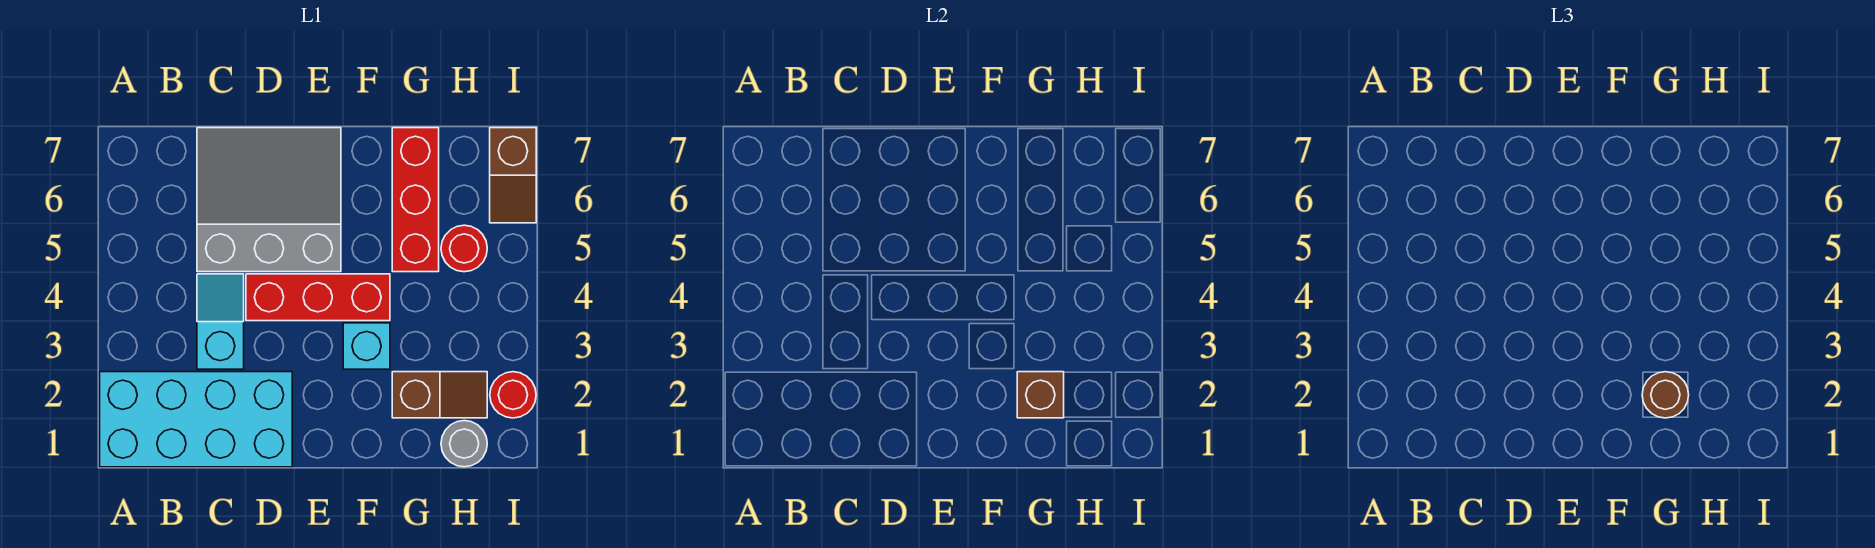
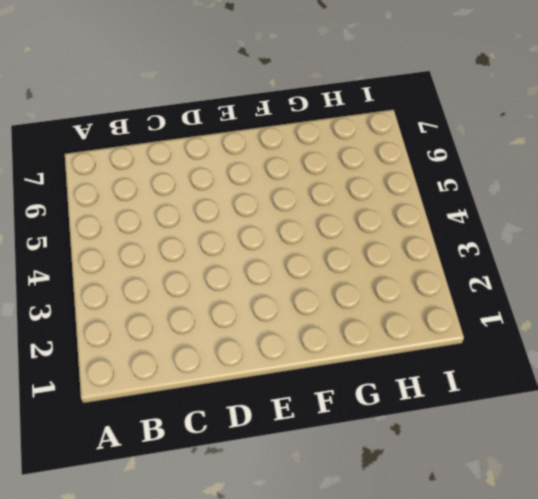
none -> cyan 2x4 brick [100,372,292,467]
none -> cyan 1x2 slope [197,274,244,369]
none -> grey 3x3 slope [197,128,341,272]

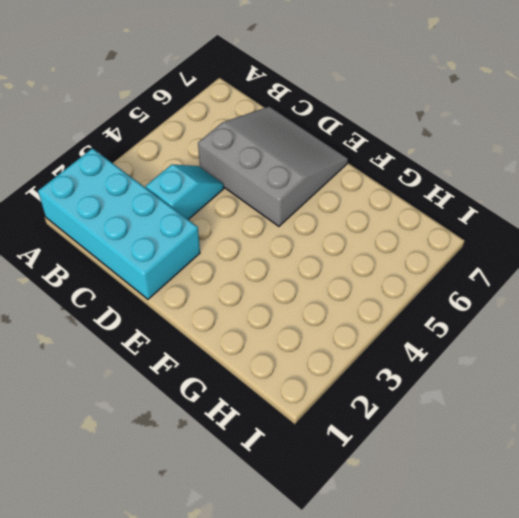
none -> red 1x3 brick [246,274,390,321]
none -> cyan 1x1 brick [343,323,390,369]
none -> brown 1x2 slope [392,372,487,418]

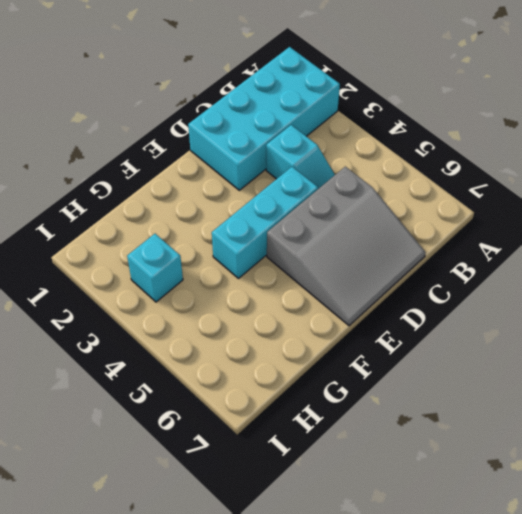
cyan 1x3 brick [212,167,318,278] -> red 1x3 brick [246,274,390,321]
cyan 1x1 brick [127,234,183,302] -> cyan 1x1 brick moved to [343,323,390,369]
none -> brown 1x2 slope [392,372,487,418]
none -> red 1x3 brick [392,128,439,272]
none -> grey 1x1 round brick [441,421,487,467]

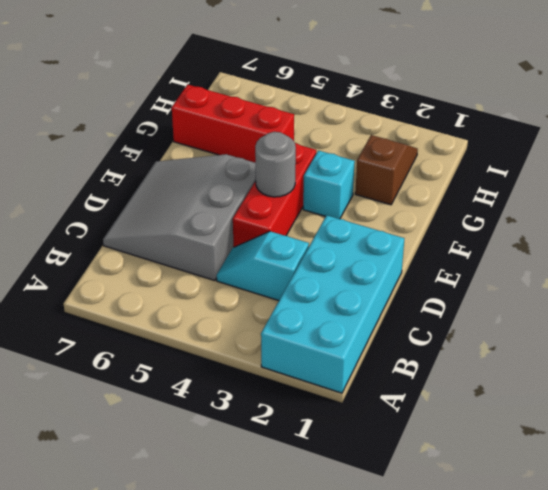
grey 1x1 round brick [255,132,296,197] -> grey 1x1 round brick moved to [441,421,487,467]
none -> red 1x1 round brick [441,225,487,272]
none -> red 1x1 round brick [490,372,536,418]
none -> brown 1x2 slope [490,128,536,223]

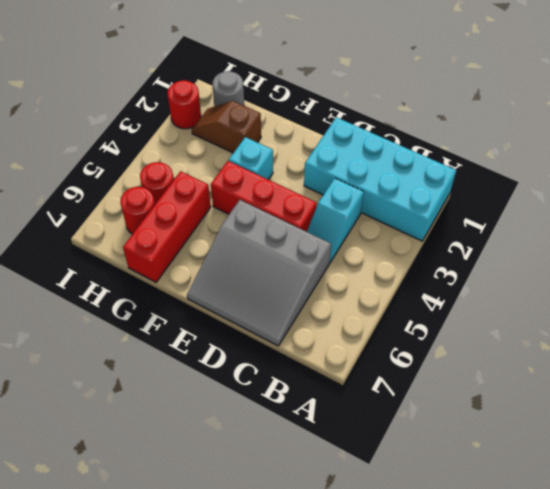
red 1x1 round brick [120,187,155,234] -> none
none -> brown 1x2 slope [490,128,536,223]
none -> brown 1x1 brick [1017,372,1064,418]
none -> brown 1x1 round brick [1642,372,1689,418]

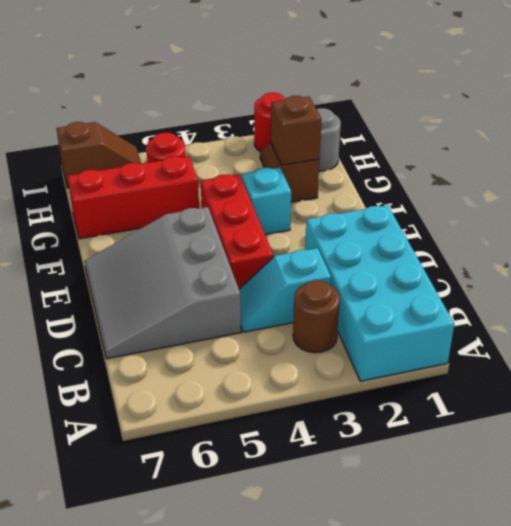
brown 1x1 round brick [293,280,340,353] -> brown 1x1 round brick moved to [1642,372,1689,418]

